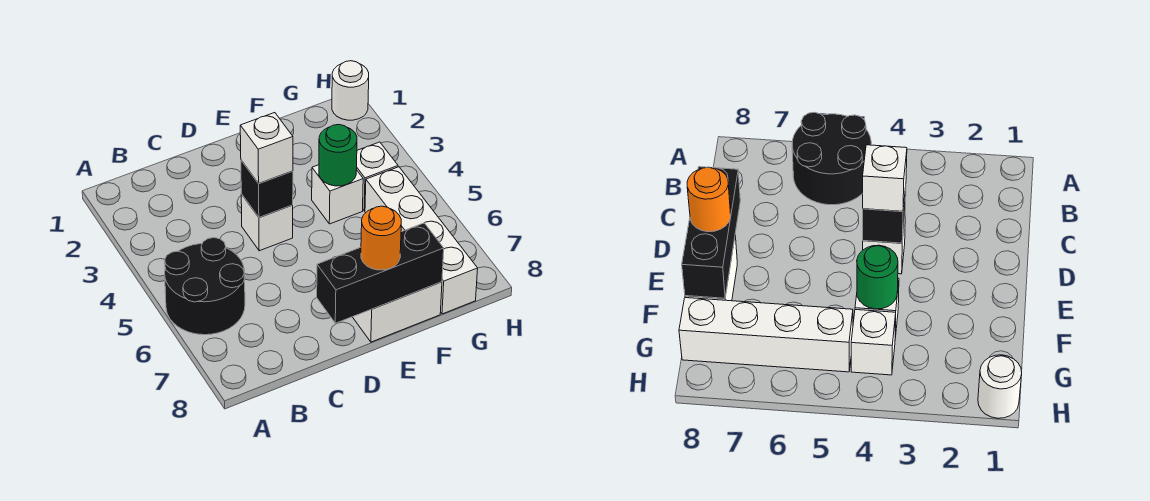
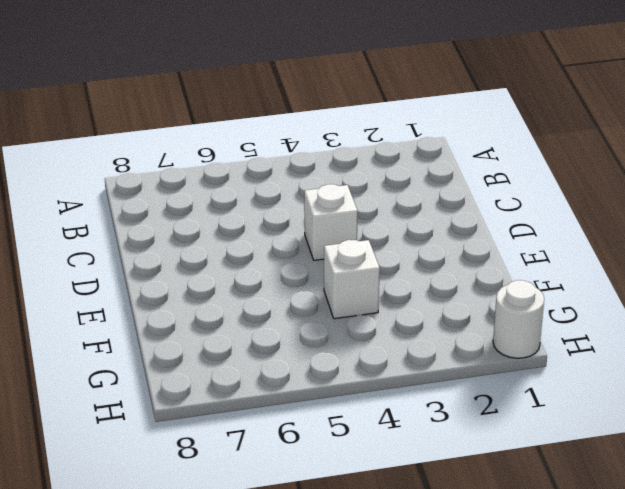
none -> black 2x2 round brick [165,238,245,335]
none -> white 1x2 brick [353,282,442,342]
none -> white 1x1 brick [356,142,398,211]

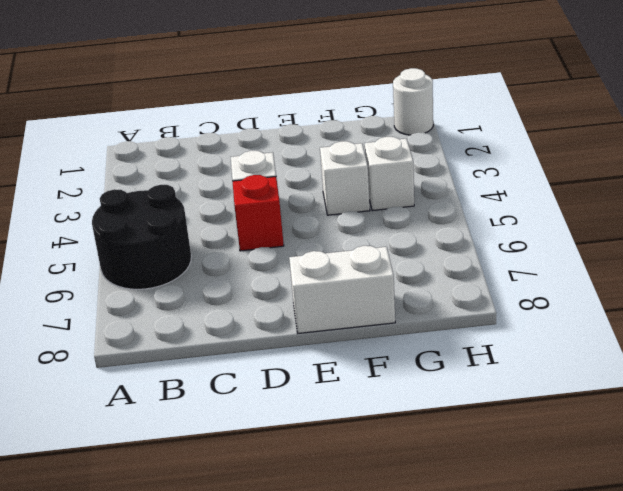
red 1x1 brick [233,175,284,251] -> none
none -> white 1x4 brick [365,167,478,314]
none -> black 1x1 brick [241,160,293,218]
none -> black 1x3 brick [317,223,444,323]

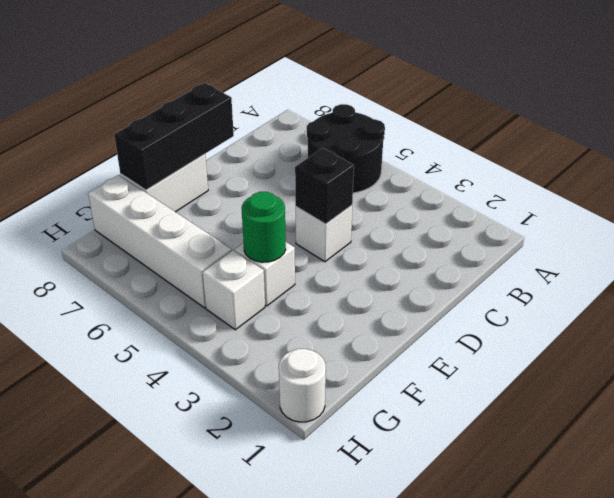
none -> white 1x1 brick [240,113,293,183]
none -> orange 1x1 round brick [361,206,401,270]

